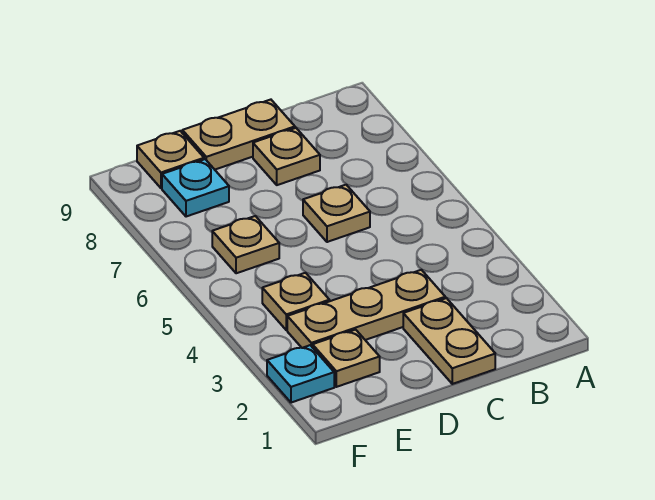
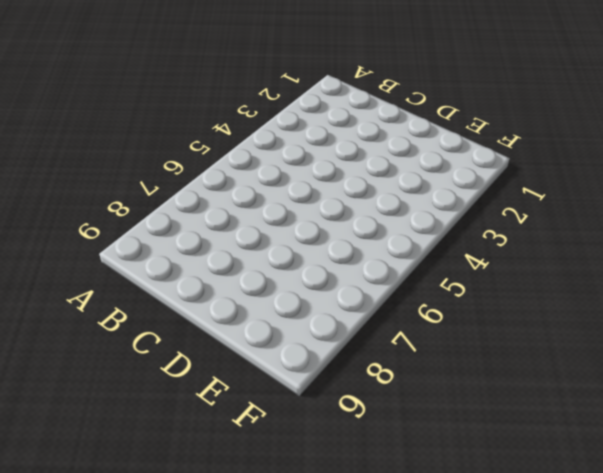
none -> tan 1x2 plate [403,298,495,384]
none -> tan 1x3 plate [287,270,445,348]

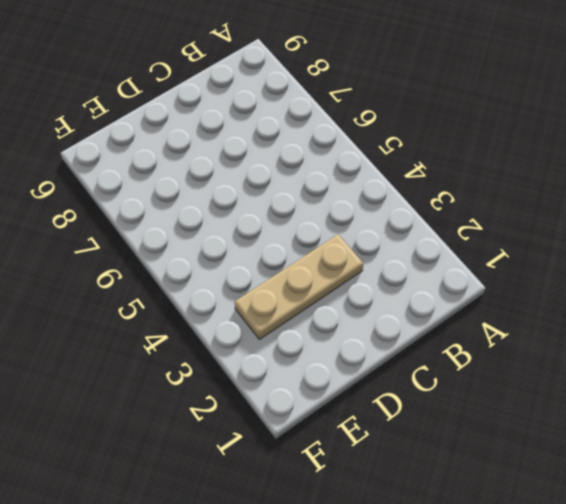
none -> tan 1x2 plate [403,298,495,384]
none -> tan 1x1 plate [303,185,370,242]

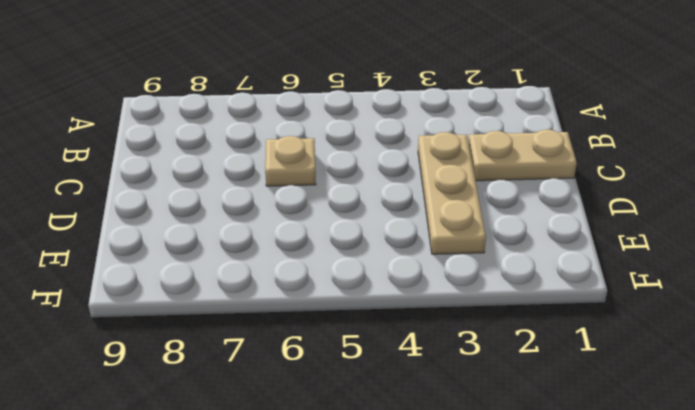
none -> tan 1x1 plate [253,128,320,185]
none -> tan 1x2 plate [182,100,295,170]

